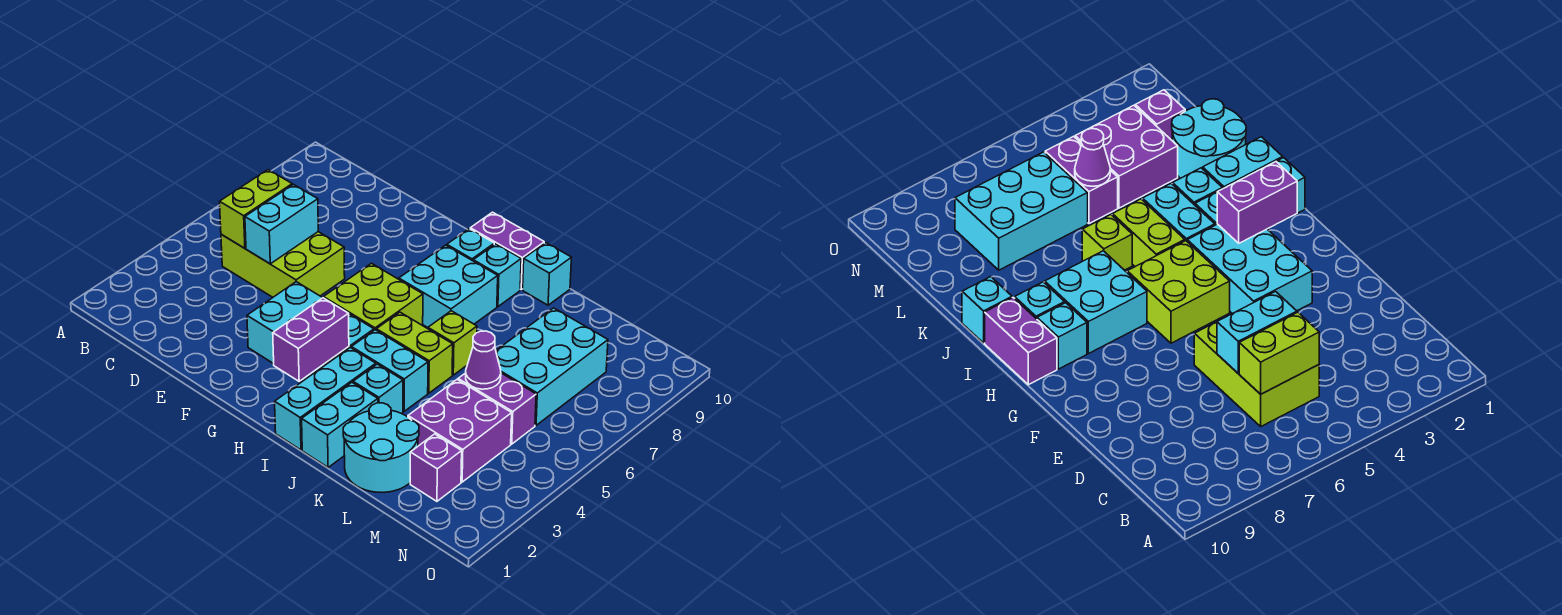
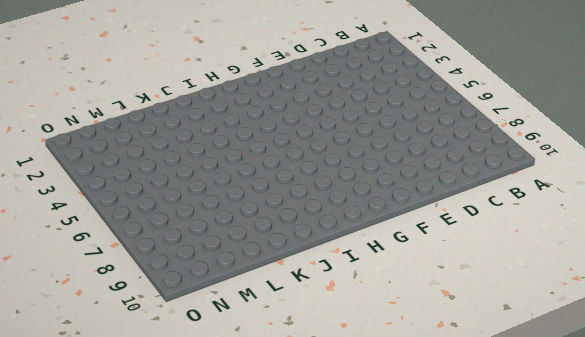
none -> lime 2x3 brick [221,232,345,297]
none -> cyan 2x3 brick [247,282,374,381]
none -> lime 2x2 brick [323,263,423,330]

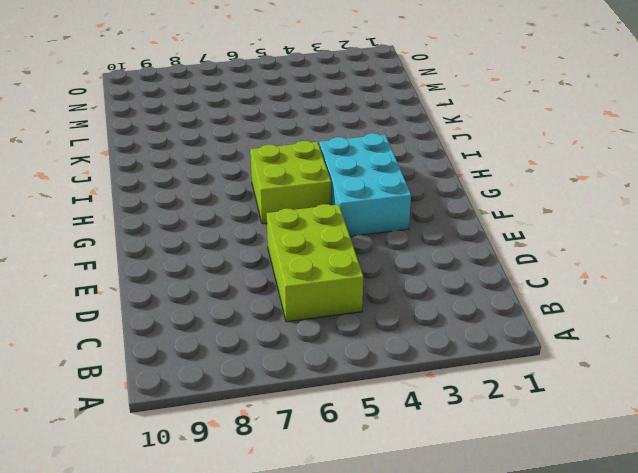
none -> cyan 2x2 brick [399,245,498,328]
none -> cyan 1x1 brick [447,229,494,261]
none -> purple 1x2 brick [470,212,544,289]

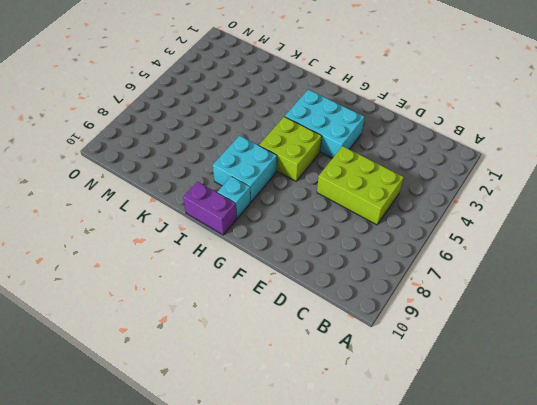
none -> cyan 1x3 brick [275,348,376,450]
none -> cyan 1x2 brick [351,330,428,411]
none -> lime 1x2 brick [376,312,453,393]

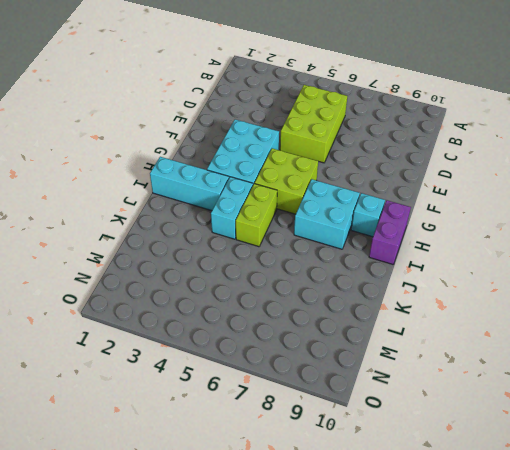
none -> cyan 1x1 brick [473,244,521,307]
none -> cyan 1x2 brick [302,383,378,467]
none -> cyan 1x1 brick [353,364,403,414]

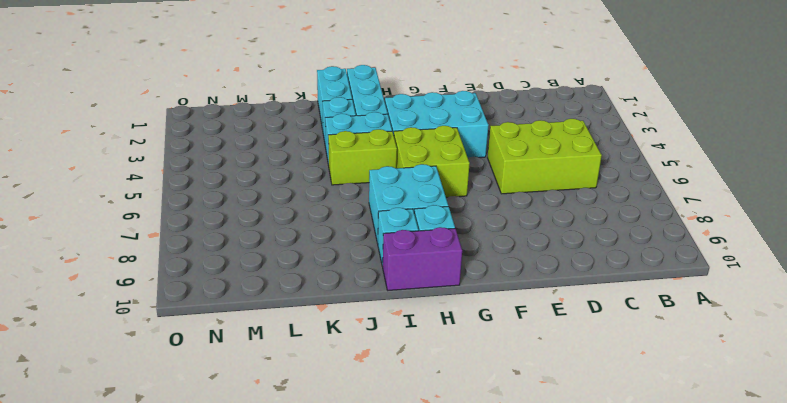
none -> lime 1x1 brick [428,311,477,375]
none -> cyan 1x1 brick [523,243,572,305]
none -> cyan 2x2 round brick [343,403,419,493]

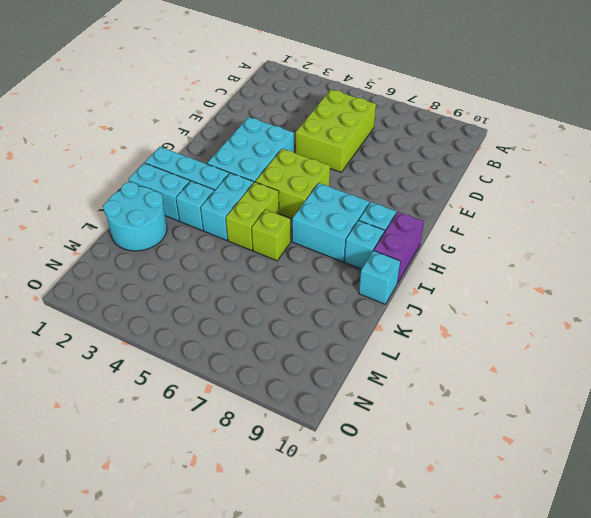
none -> purple 2x2 brick [408,380,512,482]
none -> purple 1x2 brick [458,373,536,444]
none -> cyan 2x3 brick [496,308,608,425]

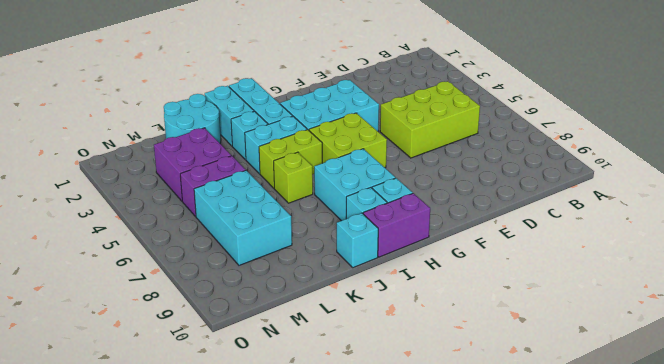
none -> purple 1x1 brick [410,434,462,501]
none -> lime 1x2 brick [220,170,292,248]
none -> cyan 1x2 brick [245,185,318,264]

